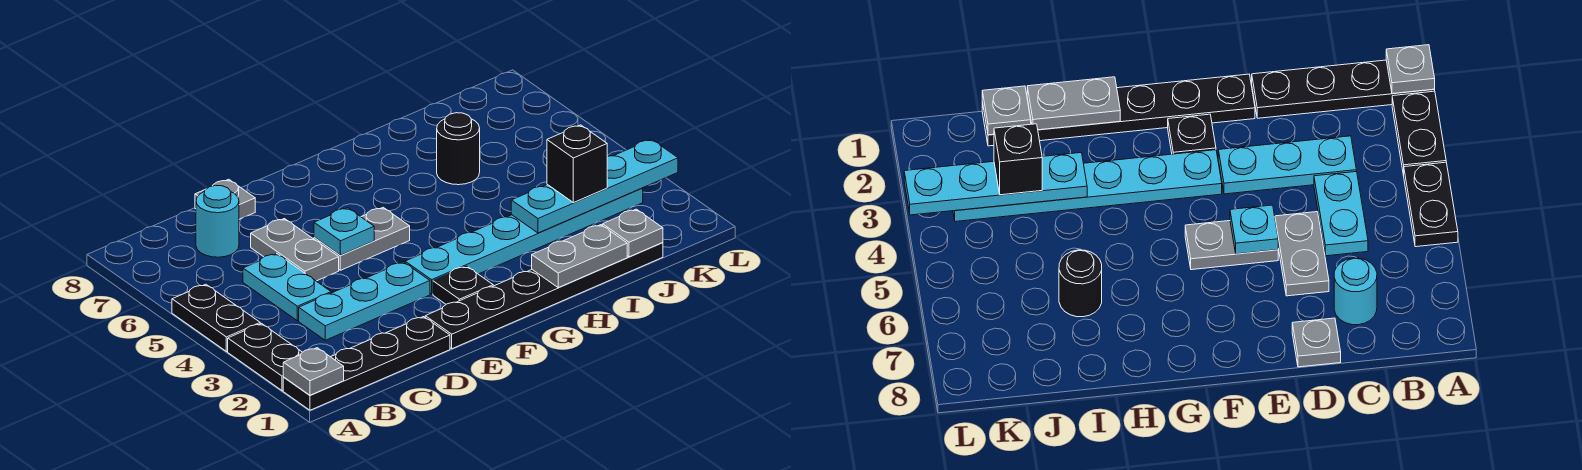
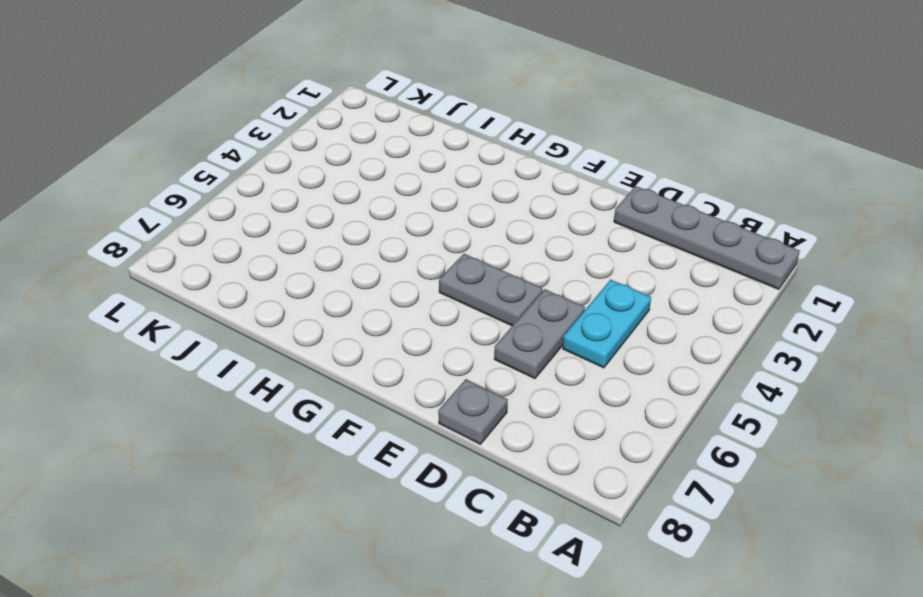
grey 1x4 plate [614,186,800,289] -> black 1x4 plate [283,317,450,410]
none -> black 1x2 plate [228,324,302,391]
none -> black 1x2 plate [172,284,260,352]
none -> cyan 1x3 plate [299,262,430,340]

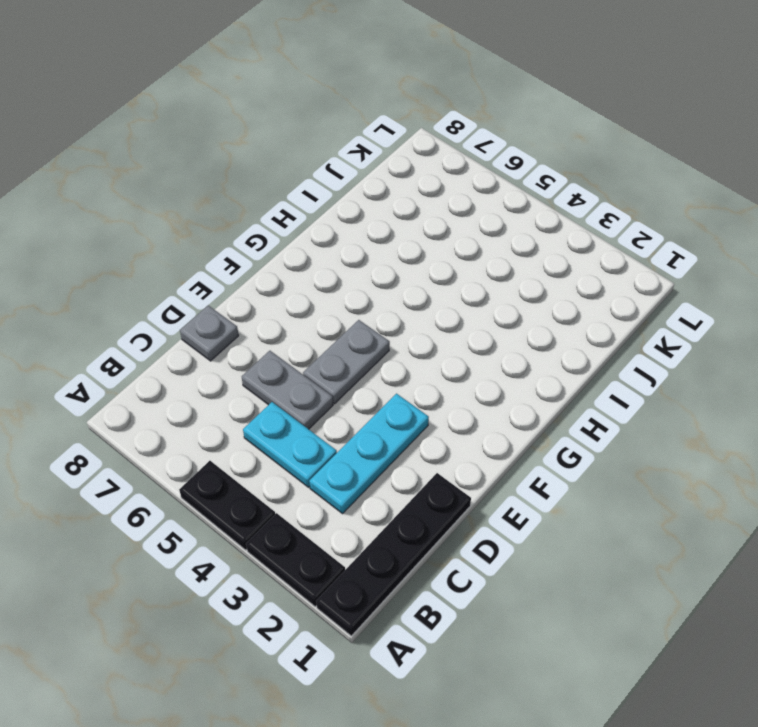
none -> cyan 1x1 round brick [196,185,239,257]
none -> black 1x6 plate [425,243,663,349]
none -> black 1x1 plate [433,266,493,304]

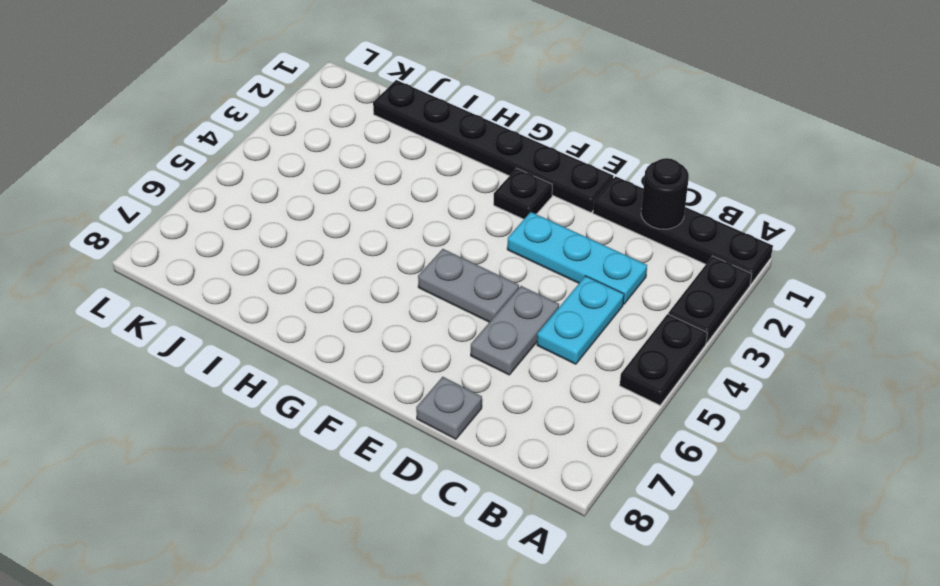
black 1x1 round brick [641,158,689,229] -> black 1x1 round brick moved to [437,113,480,185]
none -> cyan 1x1 round brick [196,185,239,257]
none -> cyan 1x6 plate [405,188,643,294]
none -> grey 1x1 plate [283,348,344,395]

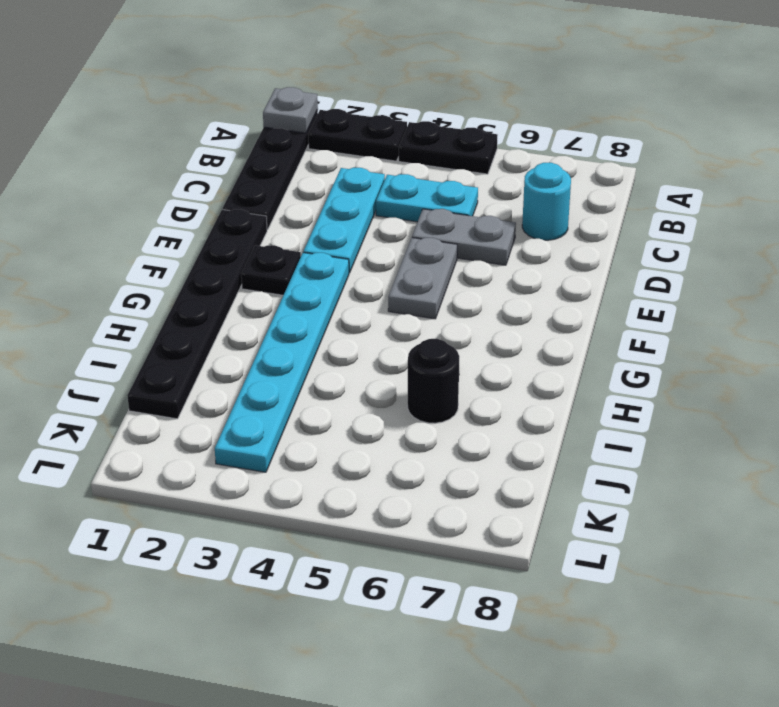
none -> grey 1x1 plate [195,179,255,219]
none -> cyan 1x1 plate [314,208,374,255]
none -> grey 1x2 plate [532,225,627,287]

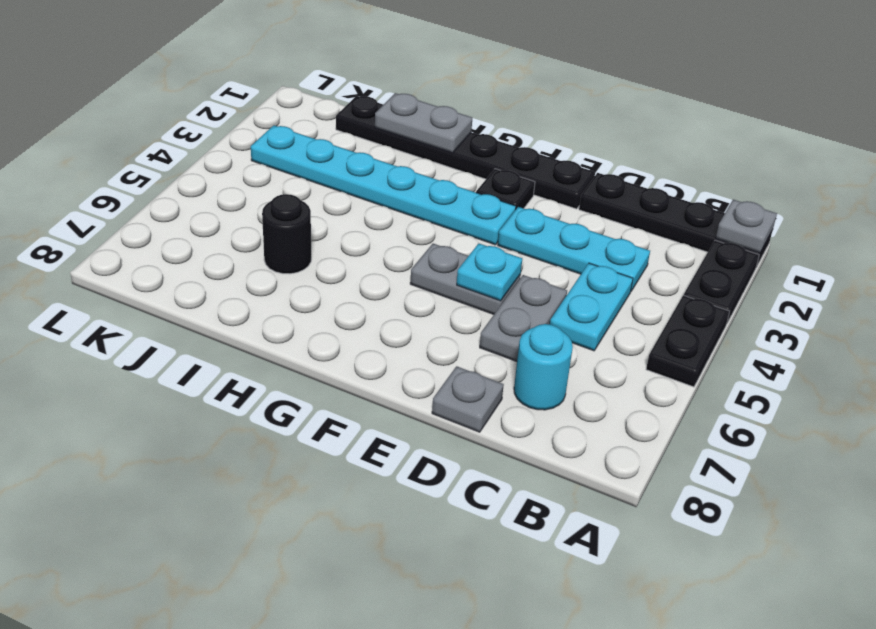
none -> cyan 1x4 plate [511,139,678,233]
none -> grey 1x1 plate [603,209,663,257]
none -> black 1x1 brick [547,125,607,203]

